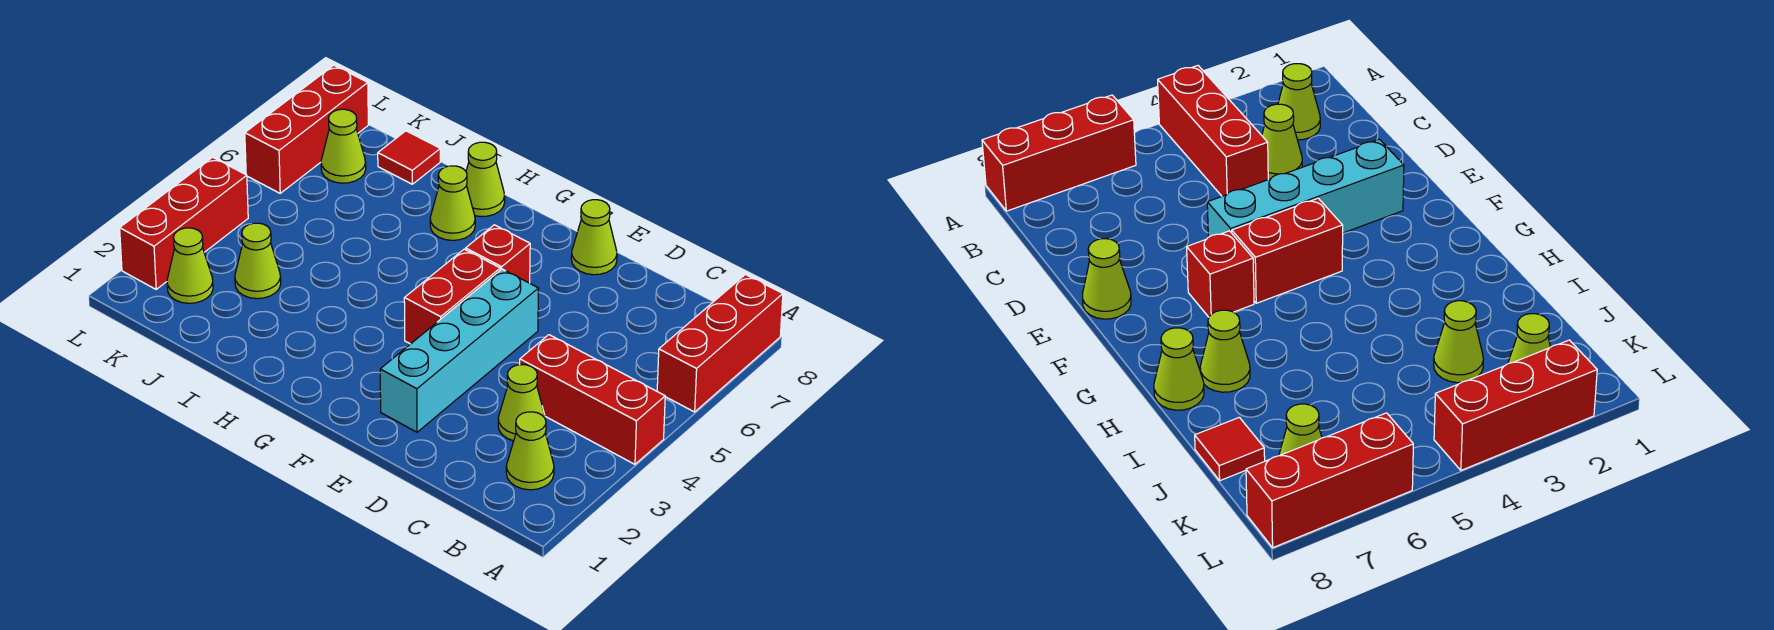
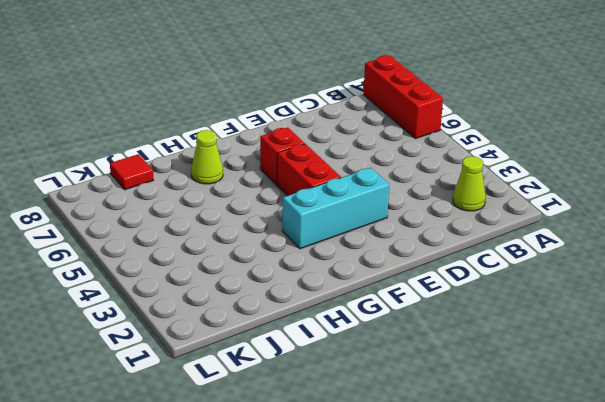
cyan 1x3 brick [282,168,389,249] -> cyan 1x4 brick [380,269,539,432]
none -> red 1x3 brick [520,335,665,464]
none -> lime 1x1 cone [498,365,545,441]
none -> lime 1x1 cone [571,200,617,275]

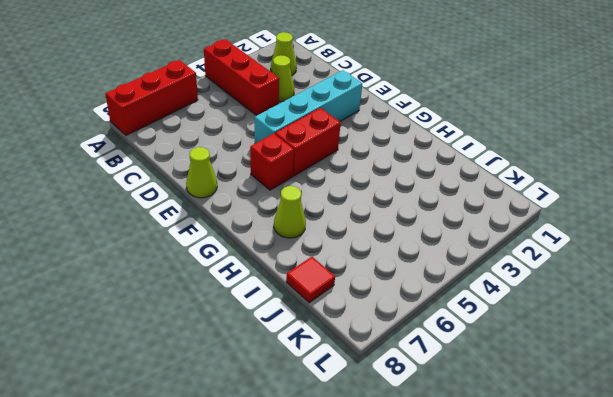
none -> lime 1x1 cone [466,142,505,217]
none -> lime 1x1 cone [235,223,281,299]
none -> lime 1x1 cone [167,228,213,303]

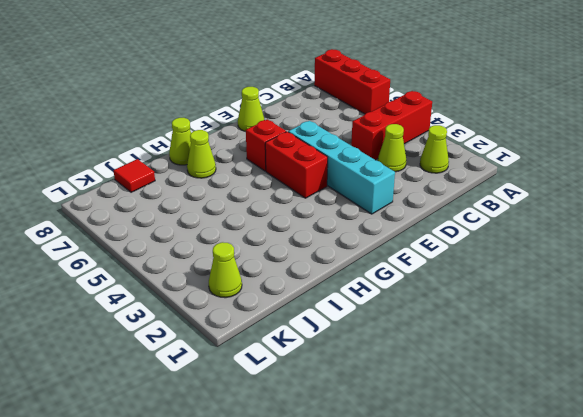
none -> lime 1x1 cone [235,223,281,299]
none -> lime 1x1 cone [321,109,366,183]
none -> red 1x3 brick [120,157,248,289]

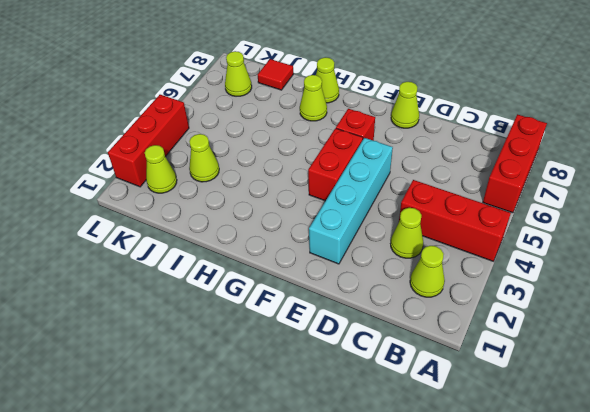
none -> red 1x3 brick [245,65,368,193]

